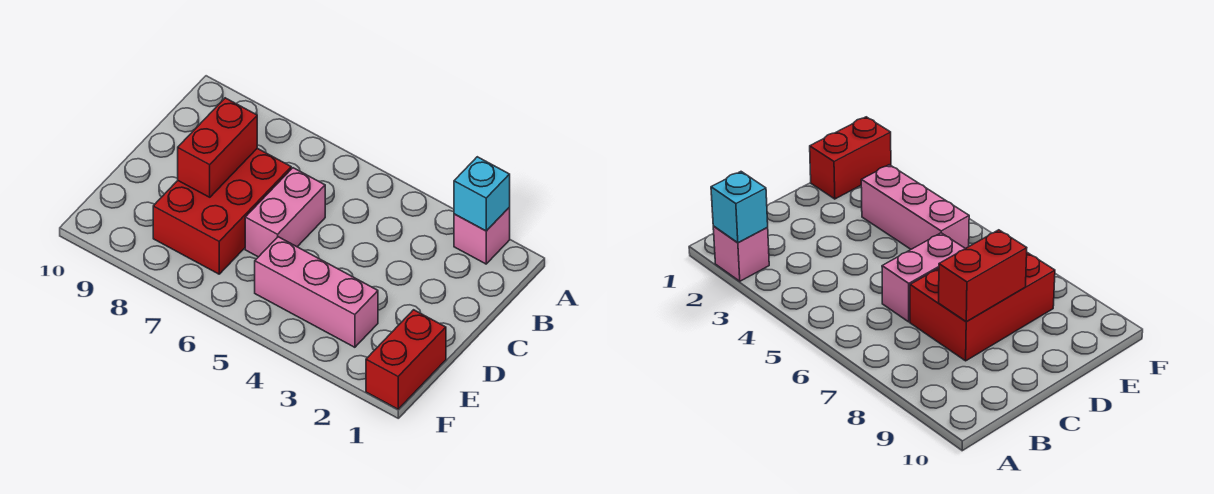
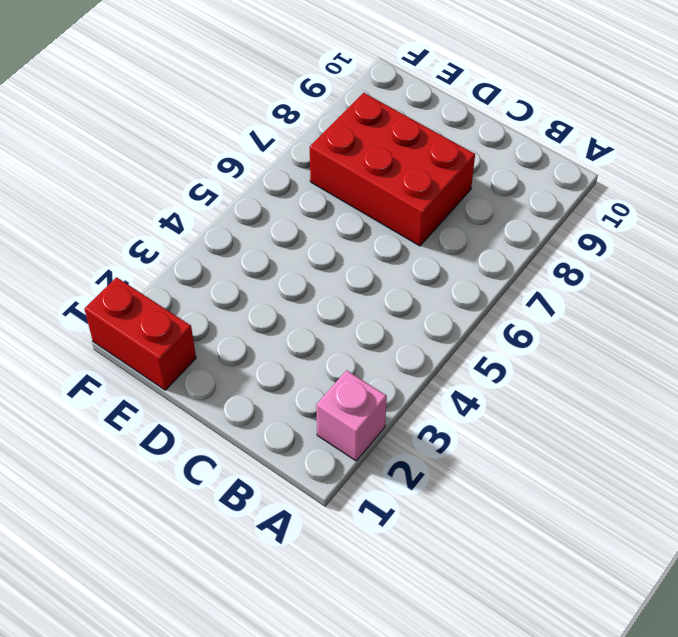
none -> pink 1x2 brick [245,168,325,257]
none -> pink 1x3 brick [255,237,378,347]

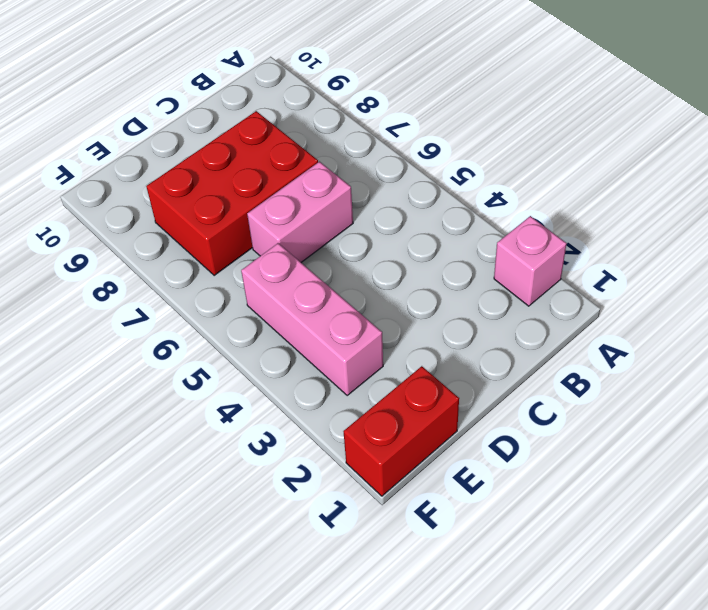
none -> cyan 1x1 brick [454,157,510,231]
none -> red 1x2 brick [178,98,257,197]

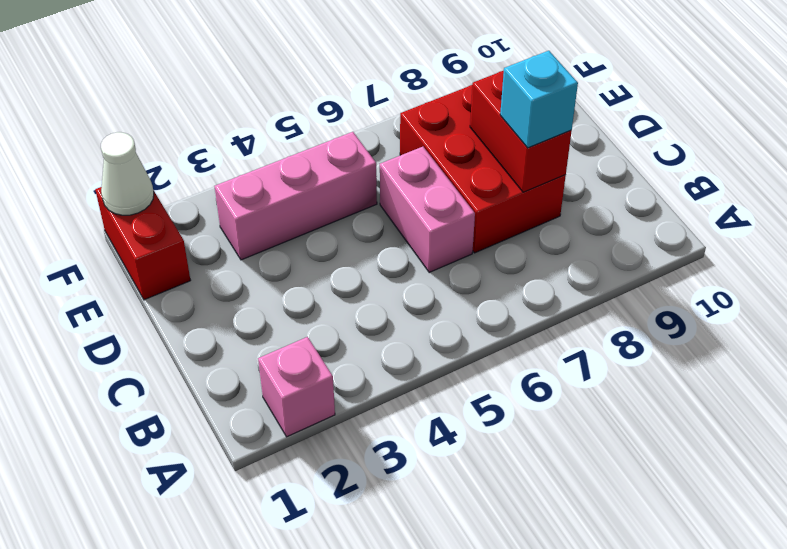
cyan 1x1 brick [500,51,578,148] -> cyan 1x1 brick moved to [454,157,510,231]
white 1x1 cone [101,132,154,215] -> none

